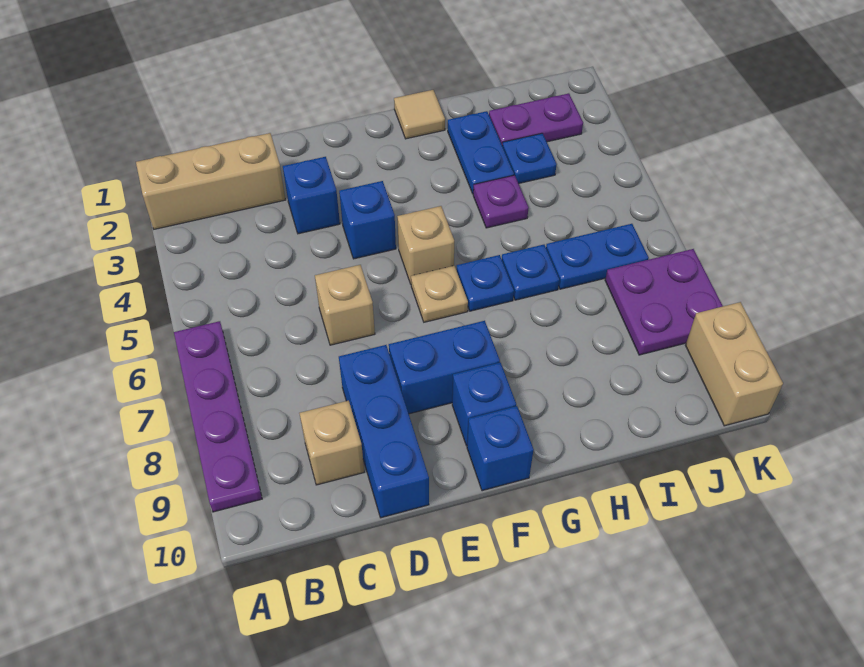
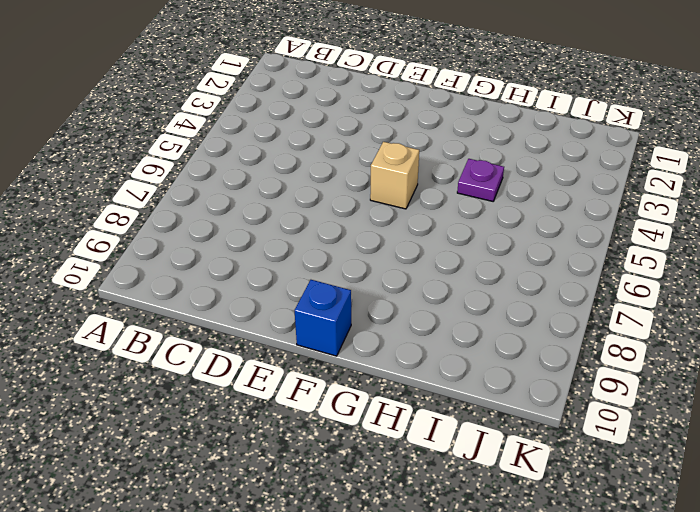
none -> tan 1x3 brick [136,133,285,229]
none -> purple 1x4 plate [174,321,262,512]
none -> tan 1x1 brick [299,401,364,485]

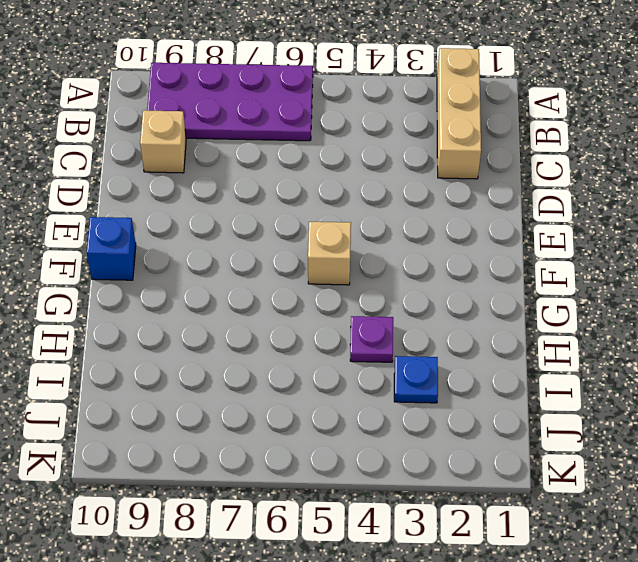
purple 2x4 plate [147,63,313,141] -> purple 1x4 plate [174,321,262,512]
none -> blue 1x1 brick [283,157,340,234]
none -> tan 1x1 brick [315,265,375,345]
none -> blue 1x3 brick [339,345,429,518]

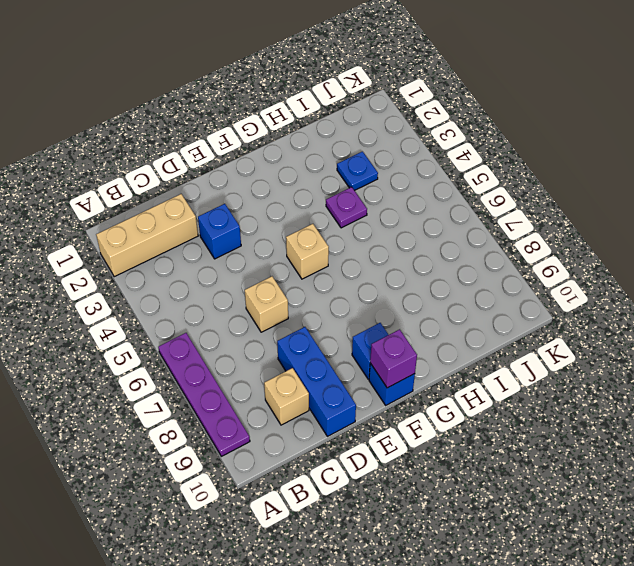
purple 1x1 brick [370,329,417,388] -> none
none -> blue 1x1 brick [339,181,396,259]
none -> blue 1x2 brick [389,321,500,414]
none -> tan 1x1 plate [411,266,468,322]

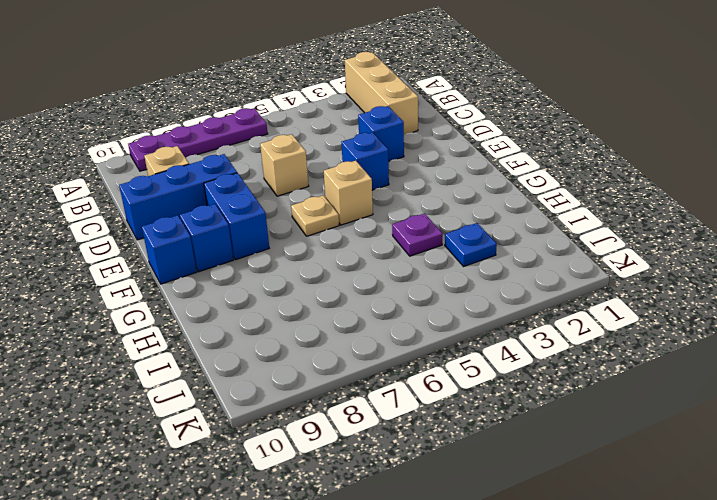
none -> tan 1x1 tile [394,90,445,139]
none -> blue 1x1 plate [457,255,514,311]
none -> blue 1x2 plate [448,111,514,194]

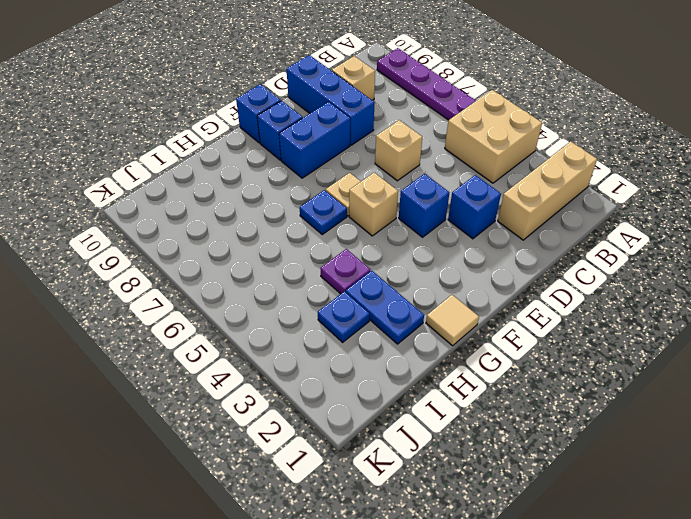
tan 2x2 brick [445,90,542,183] -> none
none -> blue 1x1 plate [502,245,559,300]
none -> purple 1x2 plate [489,93,583,146]
none -> blue 1x2 plate [546,224,649,289]

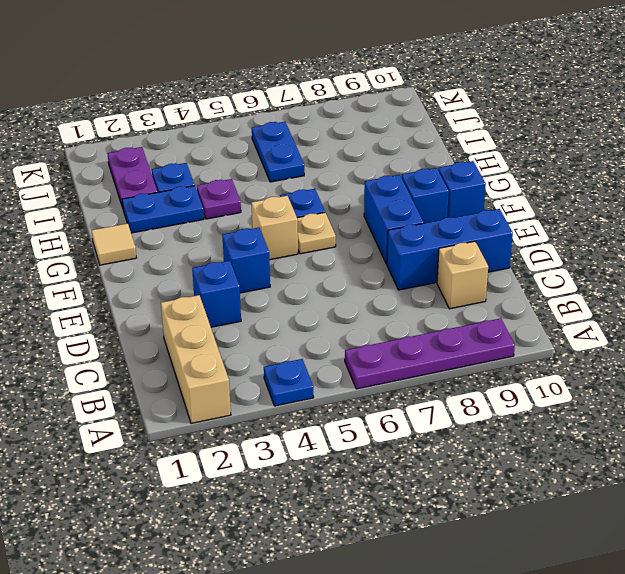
blue 1x1 plate [264,359,314,406] -> blue 1x1 plate moved to [502,245,559,300]
none -> tan 1x1 brick [315,265,375,345]
none -> purple 2x2 plate [605,249,723,355]
none -> tan 1x2 brick [686,302,783,426]

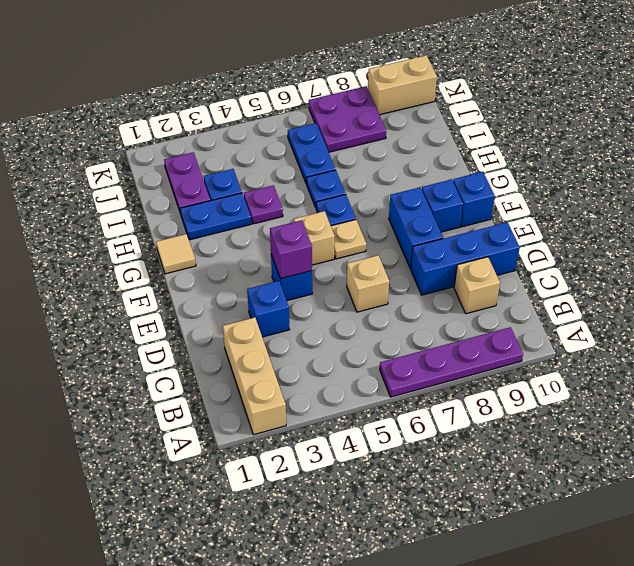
purple 1x1 brick [270,220,312,279] -> none

